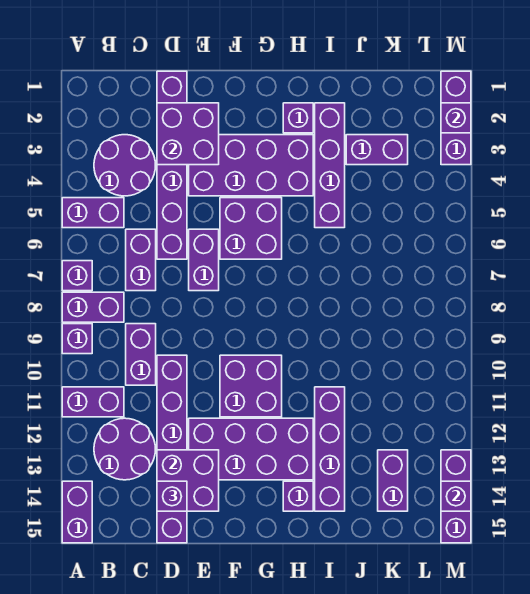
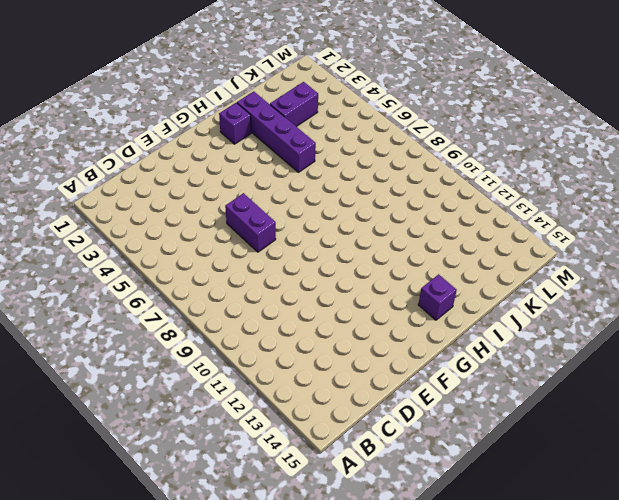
none -> purple 1x2 brick [62,198,124,228]
none -> purple 1x1 brick [62,261,92,291]
none -> purple 1x2 brick [62,292,124,322]
none -> purple 1x1 brick [62,324,92,354]

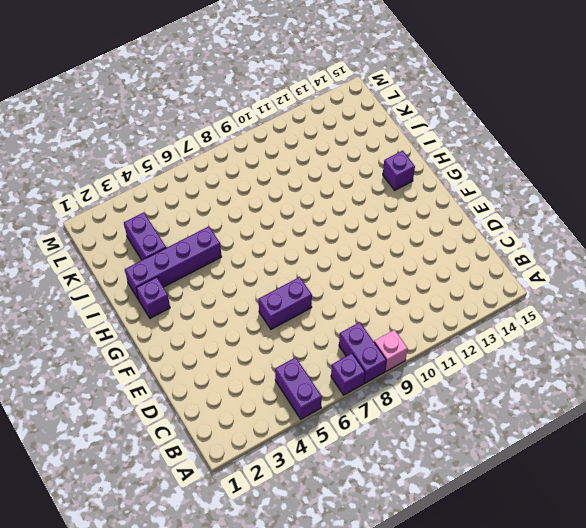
pink 1x1 brick [374,330,408,371] -> purple 1x1 brick [62,324,92,354]
none -> purple 1x2 brick [62,387,124,417]
none -> purple 1x2 brick [62,481,92,543]
none -> purple 2x2 round brick [94,135,156,196]
none -> purple 2x2 round brick [94,418,156,480]

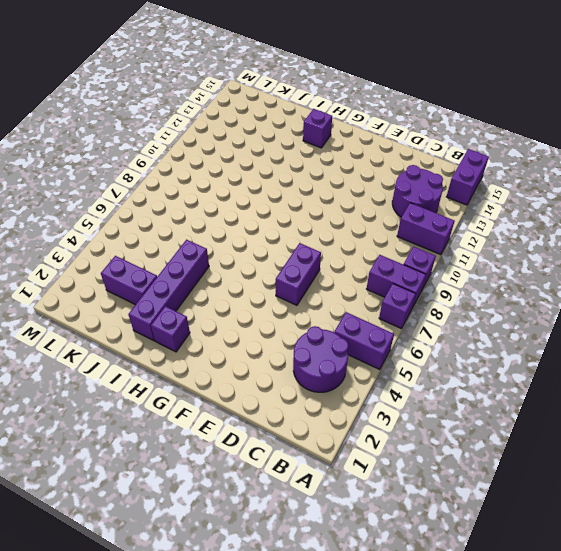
none -> purple 1x2 brick [126,229,156,291]
none -> purple 1x2 brick [126,324,156,385]
none -> purple 1x6 brick [157,71,187,259]
none -> purple 1x6 brick [157,355,187,543]

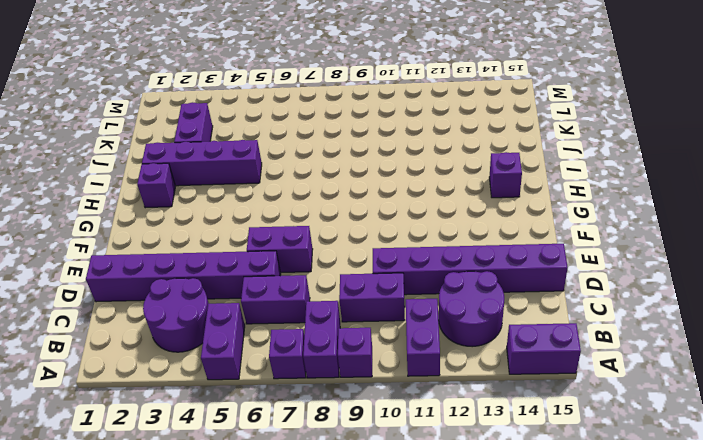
none -> purple 2x4 brick [189,135,313,196]
none -> purple 2x4 brick [189,418,313,480]
none -> purple 2x2 brick [220,198,282,259]
none -> purple 2x2 brick [220,355,282,417]

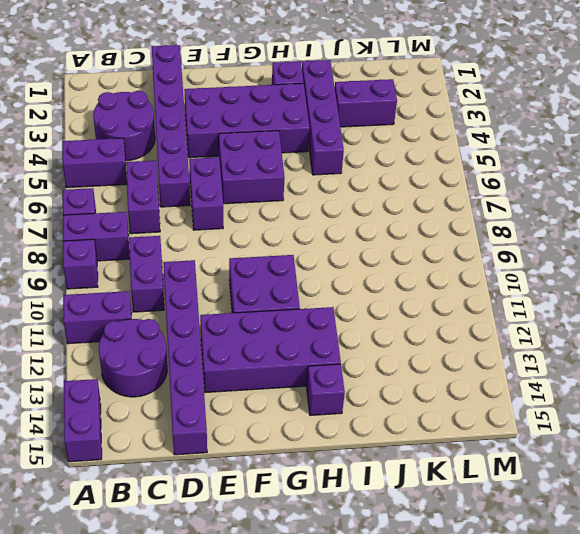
none -> purple 1x4 brick [315,387,345,511]
none -> purple 1x2 brick [378,450,408,511]
none -> purple 1x3 brick [441,71,471,165]
none -> purple 1x3 brick [441,450,471,543]

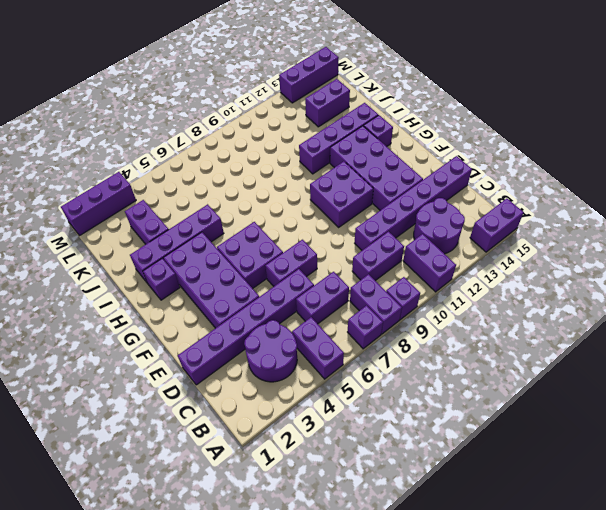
none -> purple 2x2 brick [157,103,219,165]
none -> purple 2x2 brick [157,450,219,511]
none -> purple 1x1 brick [441,103,471,133]
none -> purple 1x1 brick [441,481,471,511]

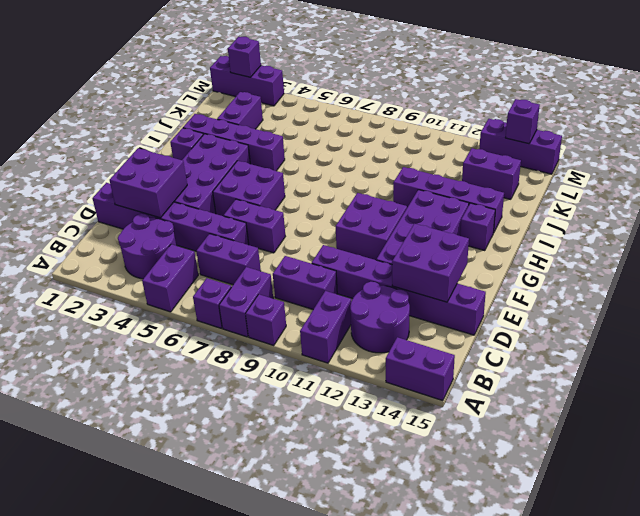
none -> purple 1x1 brick [157,481,187,511]

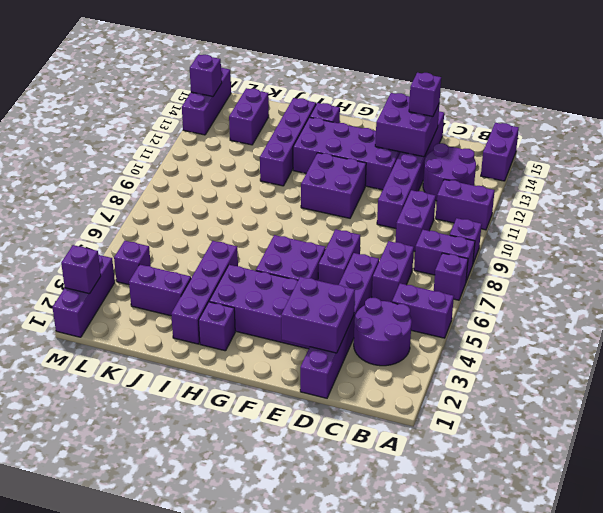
purple 1x1 brick [114,241,151,285] -> none

